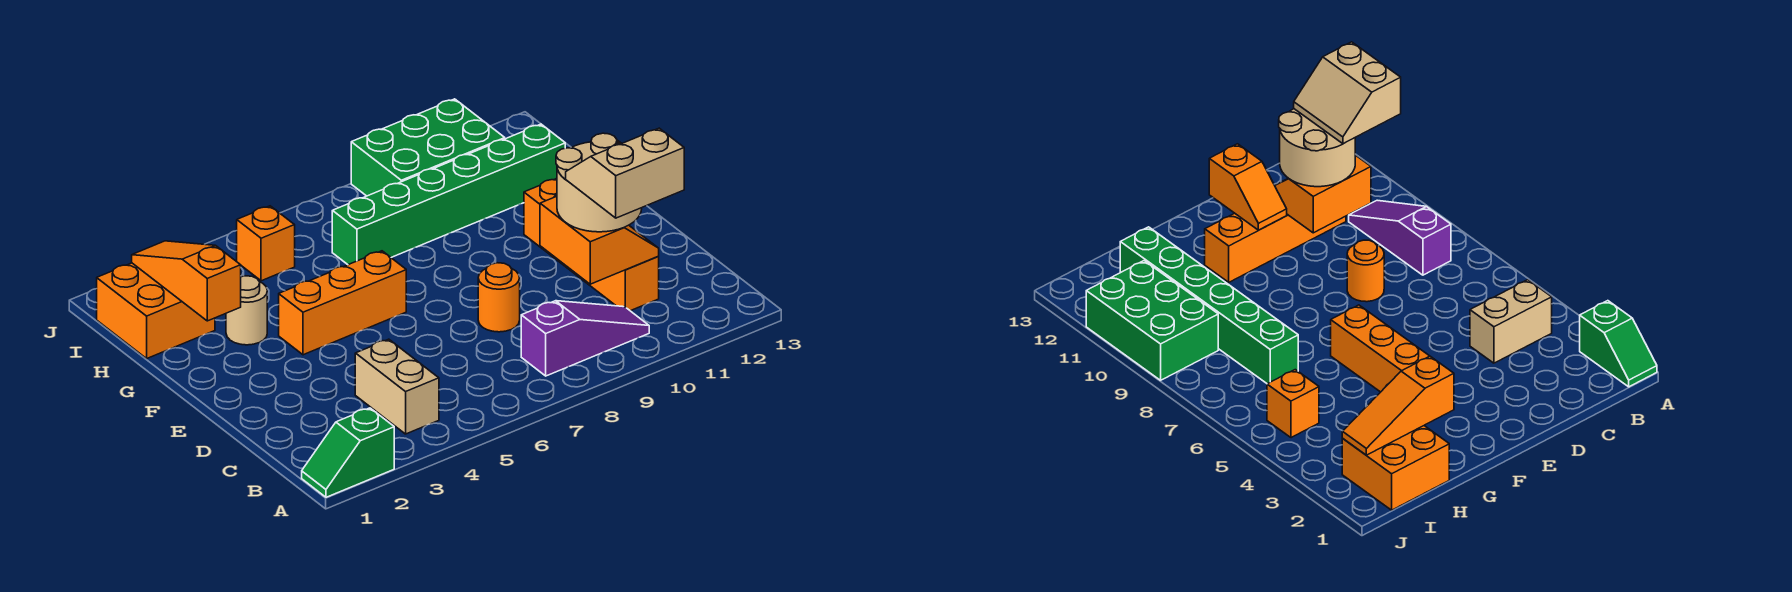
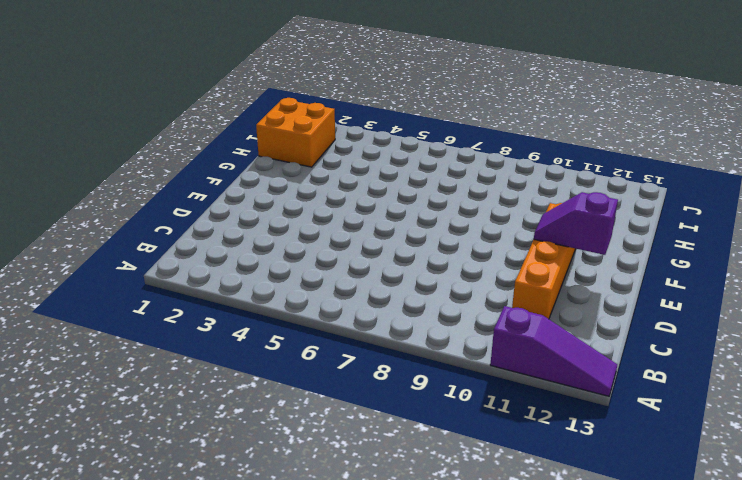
purple 1x3 slope [490,306,617,396] -> purple 1x3 slope moved to [521,301,649,376]
purple 1x2 slope [534,192,618,255] -> orange 1x2 slope [1209,144,1287,230]
none -> green 1x2 slope [302,408,394,497]
none -> tan 1x2 brick [355,339,439,434]
none -> orange 1x1 round brick [478,263,520,332]

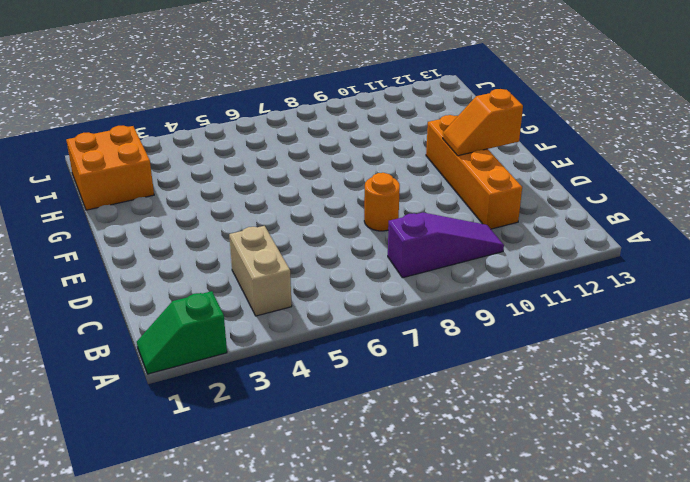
none -> orange 1x3 brick [279,251,406,355]
none -> tan 1x1 round brick [226,276,267,345]
none -> green 1x6 brick [332,124,565,265]

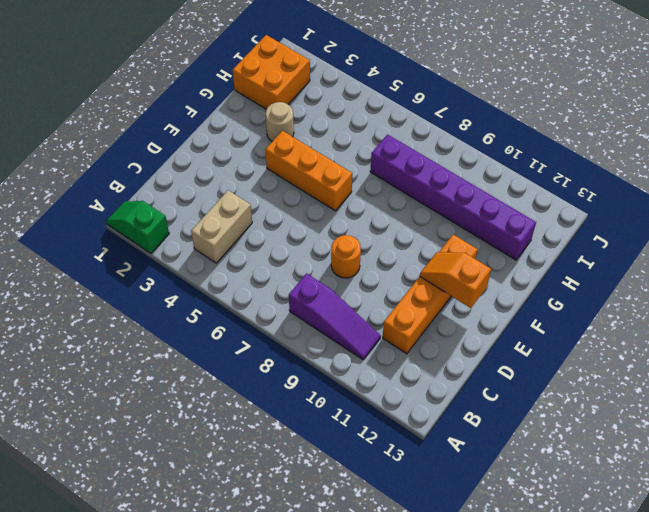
purple 1x6 brick [370,134,536,260] -> green 1x6 brick [332,124,565,265]
none -> orange 1x1 brick [237,206,295,281]
none -> green 2x3 brick [351,99,505,196]
none -> orange 2x2 slope [540,196,659,284]

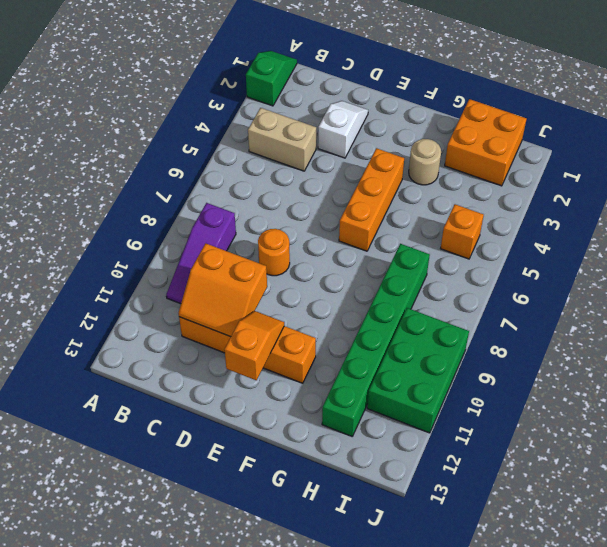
white 1x2 slope [318,101,368,158] -> none
none -> orange 1x3 slope [132,241,241,321]
none -> tan 2x2 round brick [556,133,642,232]
none -> tan 2x2 slope [566,128,684,218]

